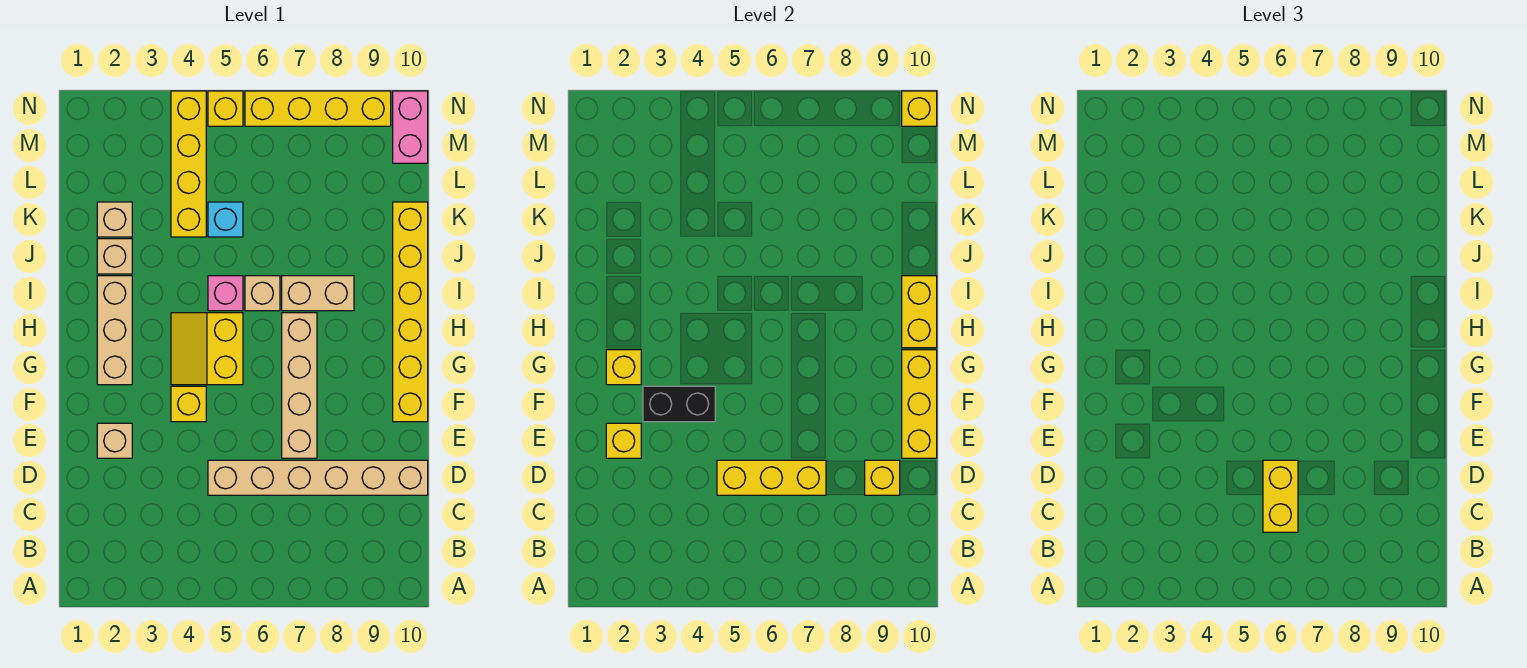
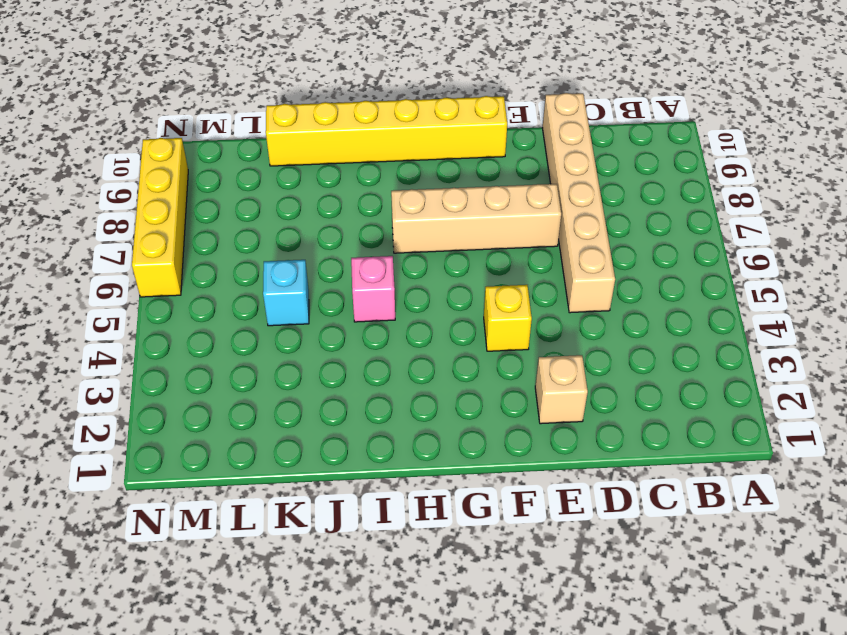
none -> tan 1x3 brick [97,276,132,385]
none -> yellow 2x2 slope [171,313,243,385]
none -> tan 1x1 brick [245,276,280,311]

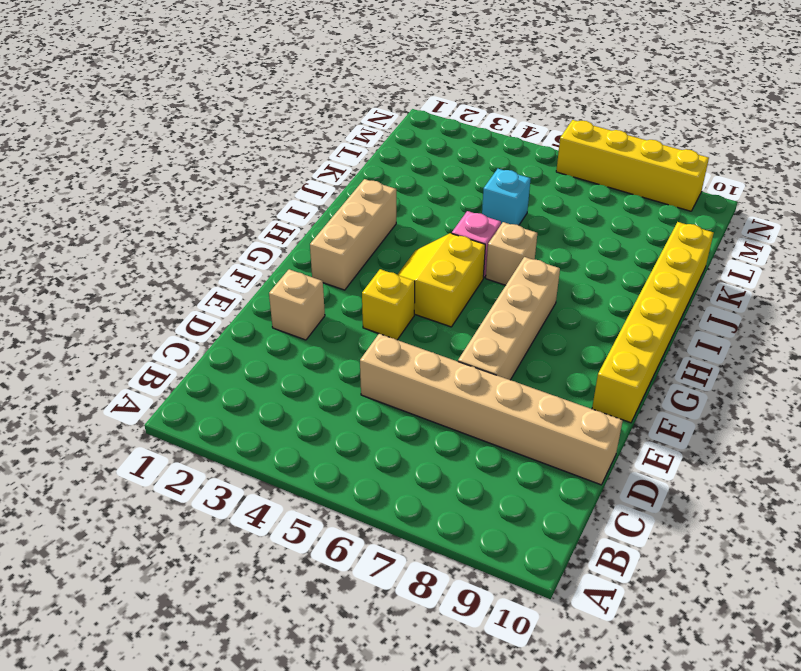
none -> tan 1x2 brick [282,276,354,311]
none -> tan 1x1 brick [97,239,132,274]
none -> tan 1x1 brick [97,202,132,237]

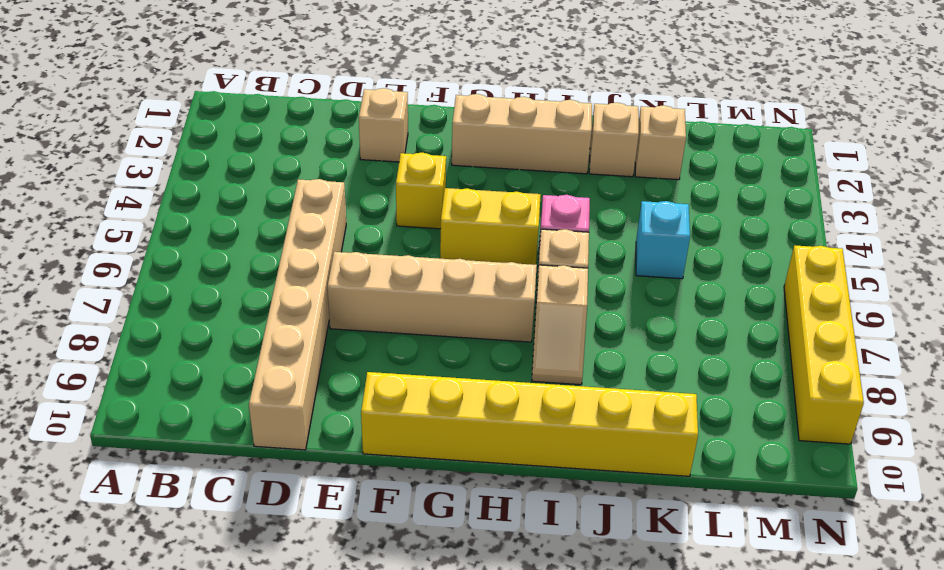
tan 1x2 slope [532,265,588,385] -> tan 1x2 brick [282,276,354,311]
none -> yellow 1x4 brick [171,91,206,237]
none -> pink 1x2 brick [393,91,428,163]
none -> yellow 1x1 brick [208,91,243,126]

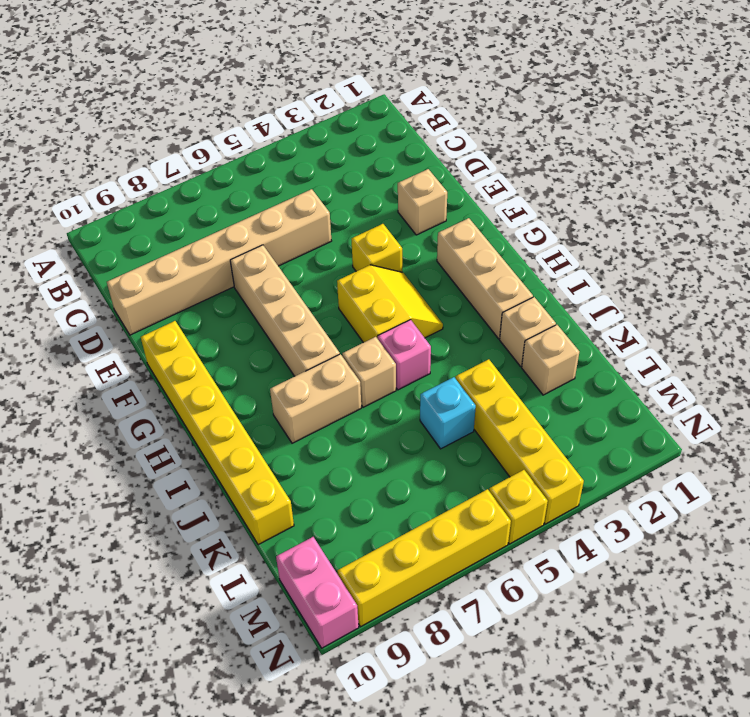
none -> yellow 1x3 brick [717,460,826,495]
none -> yellow 1x1 brick [865,460,900,495]
none -> yellow 1x1 brick [606,423,641,458]

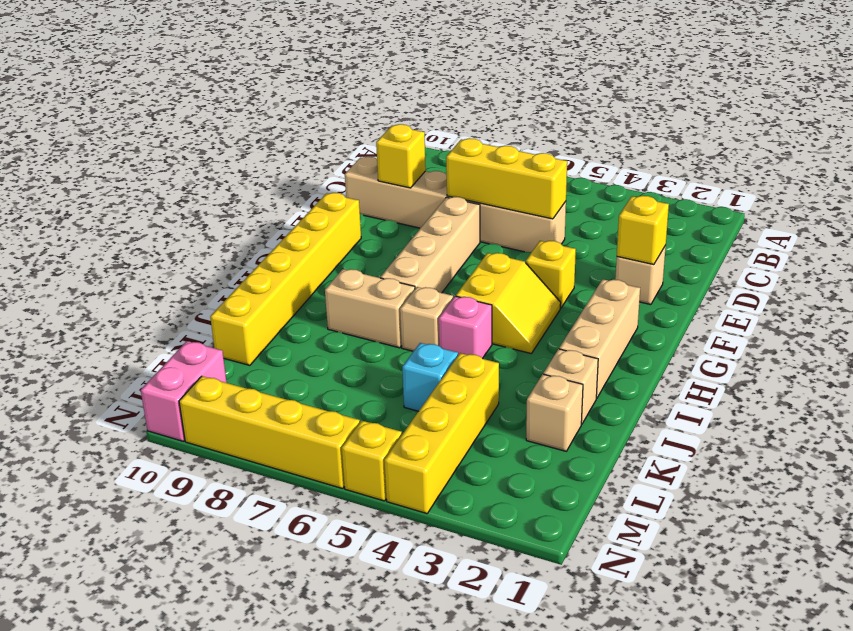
none -> yellow 1x3 brick [902,350,937,458]
none -> black 1x2 brick [643,386,715,422]
none -> yellow 1x1 brick [606,350,641,385]

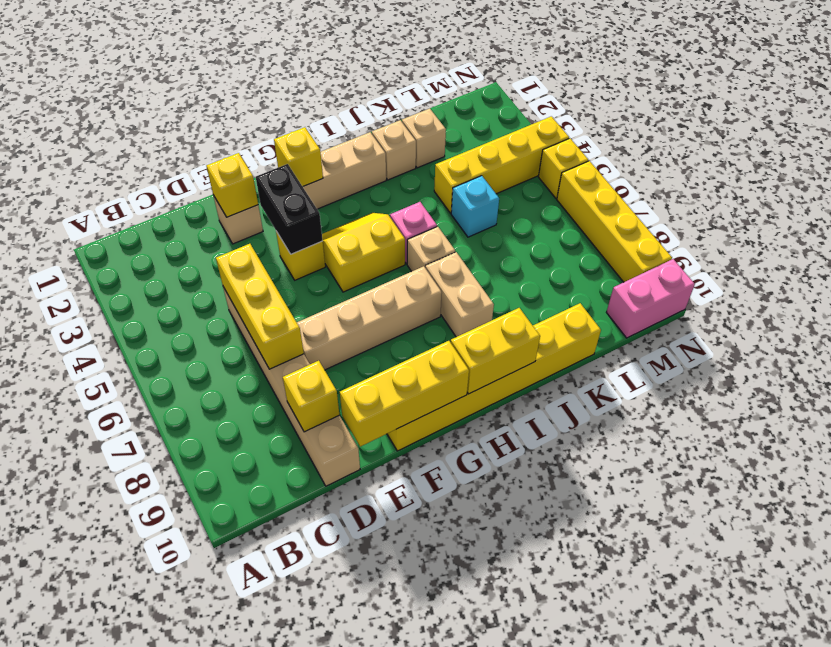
none -> yellow 1x1 brick [902,91,937,126]
none -> yellow 1x2 brick [1263,460,1298,532]

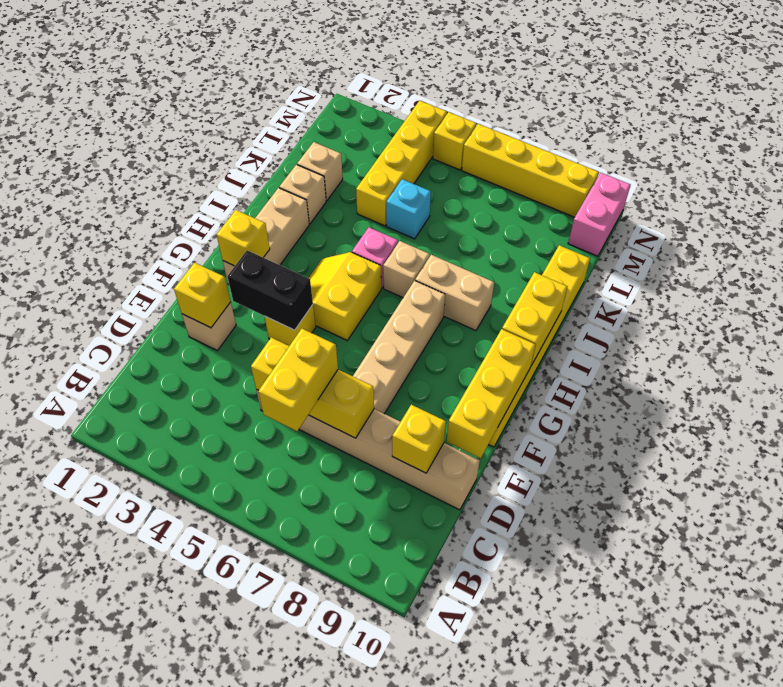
none -> yellow 1x1 brick [902,91,937,126]

